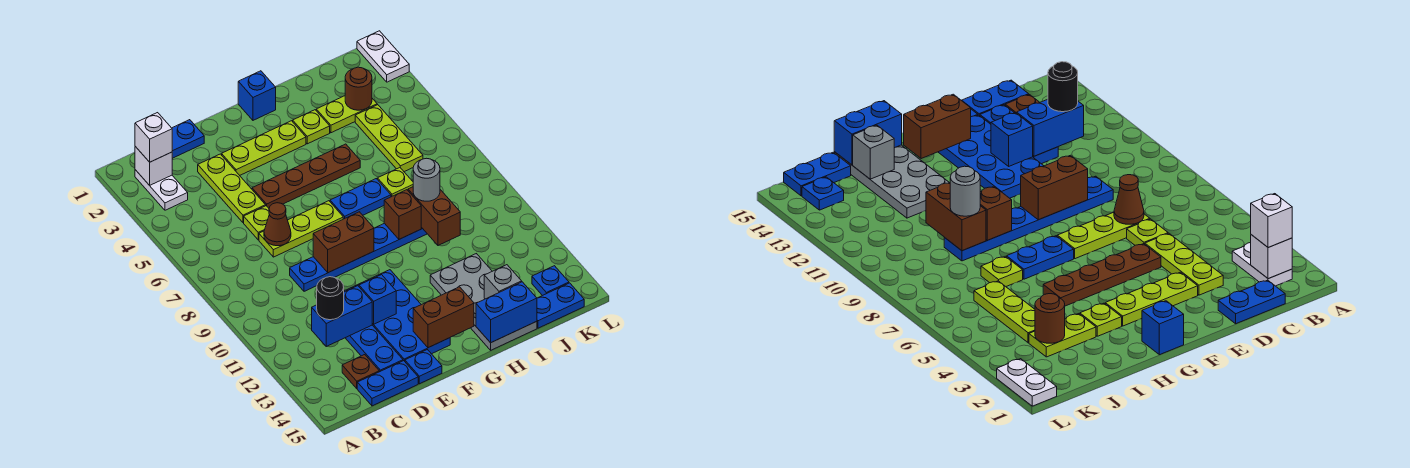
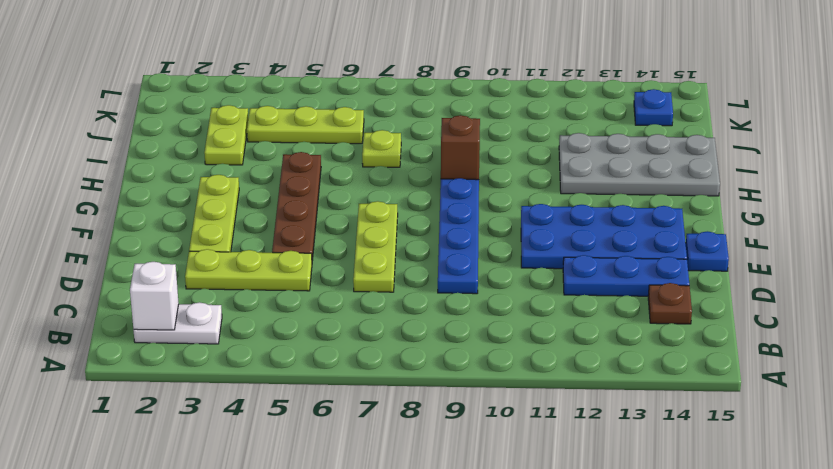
none -> blue 1x2 plate [172,120,204,158]
none -> blue 1x2 plate [357,361,418,406]
none -> lime 1x1 plate [244,206,269,240]
none -> blue 1x1 brick [238,71,276,120]

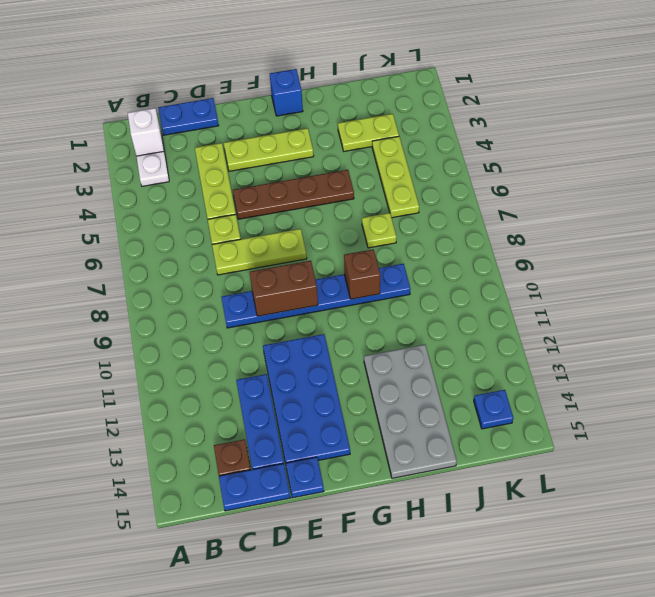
none -> blue 1x2 plate [330,179,391,219]
none -> lime 1x1 plate [293,110,330,144]
none -> blue 1x2 plate [537,283,584,328]
none -> white 1x2 plate [357,31,409,82]

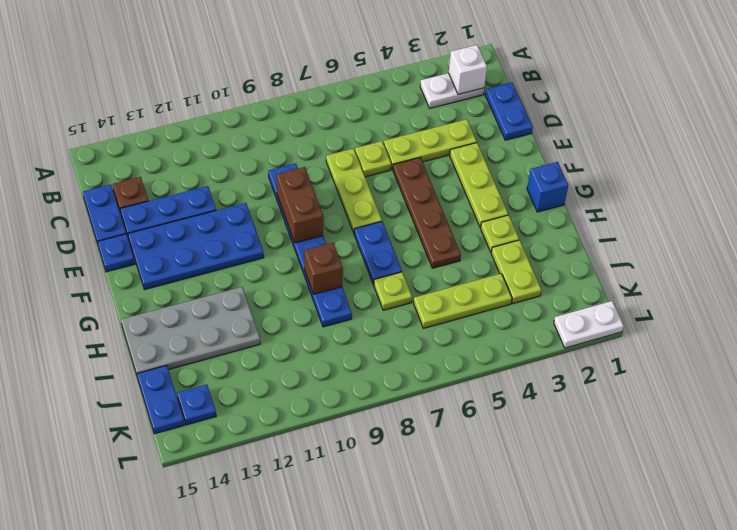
none -> blue 1x2 brick [312,286,372,347]
none -> brown 1x1 cone [264,203,291,246]
none -> blue 1x1 brick [359,275,396,324]
none -> brown 1x2 brick [413,287,474,348]

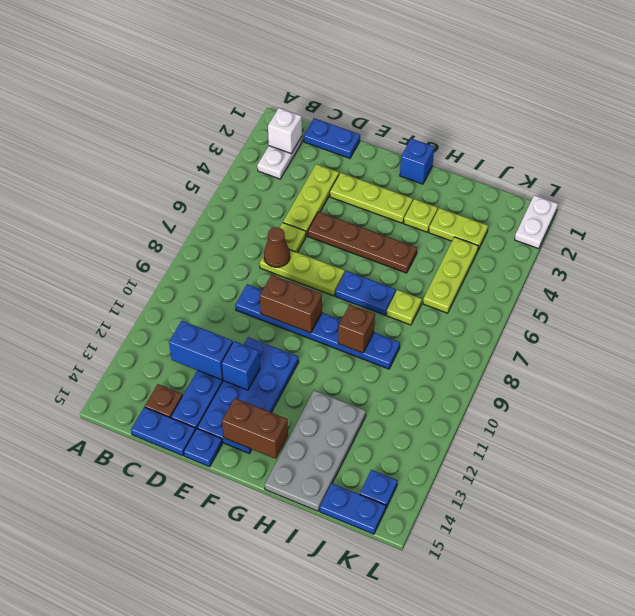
none -> blue 1x2 brick [476,282,537,343]
none -> brown 1x2 brick [408,187,460,245]
none -> grey 1x1 brick [484,265,522,299]
none -> brown 1x1 round brick [345,67,372,110]

